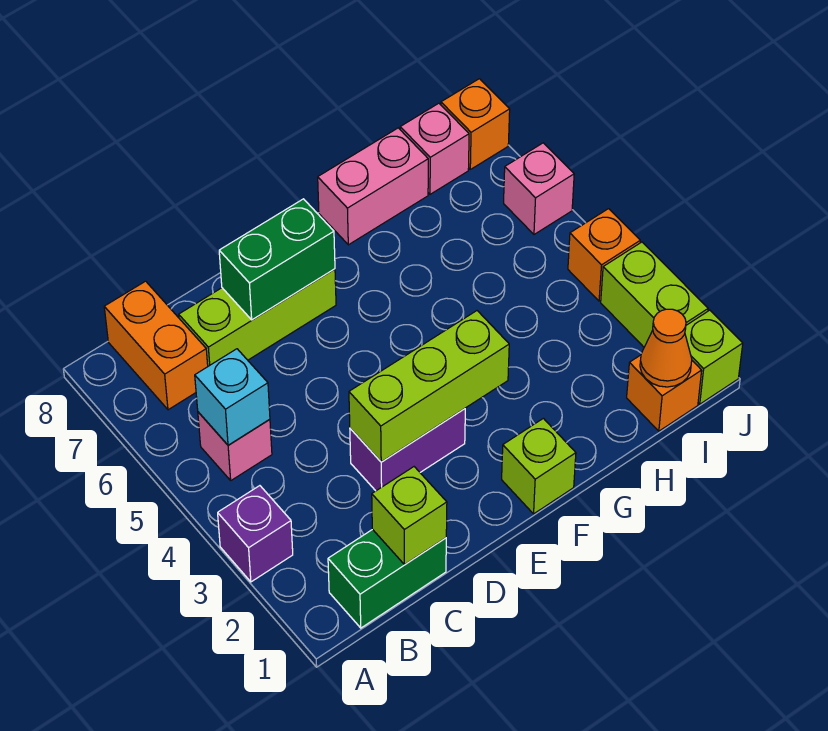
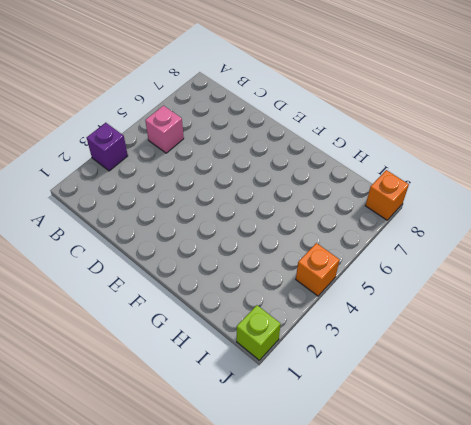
none -> green 1x2 brick [328,529,446,628]
none -> orange 1x2 brick [104,281,208,410]
none -> lime 1x3 brick [179,269,336,366]

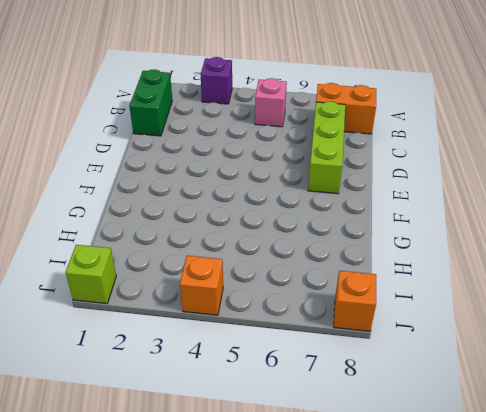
none -> purple 1x2 brick [350,409,465,491]
none -> lime 1x1 brick [502,418,576,514]
none -> pink 1x2 brick [318,128,428,245]

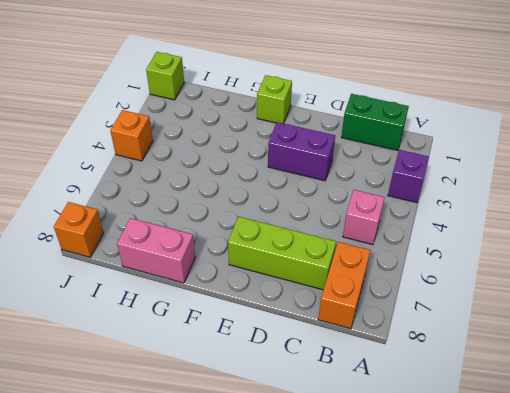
none -> orange 1x1 brick [627,355,702,431]
none -> pink 1x1 brick [400,103,469,194]
none -> lime 1x2 brick [601,242,708,347]

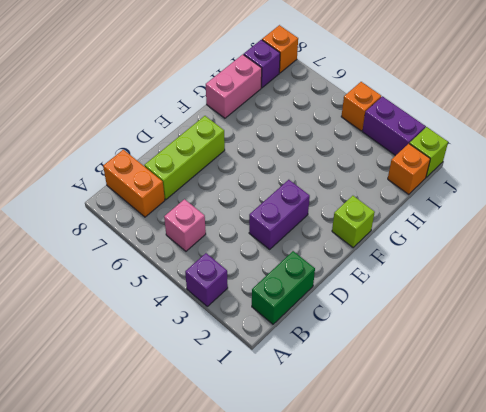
purple 1x1 brick [244,40,280,88] -> pink 1x1 brick [400,103,469,194]
purple 1x2 brick [362,97,425,156] -> lime 1x2 brick [601,242,708,347]
none -> pink 1x1 brick [504,143,574,234]
none -> cyan 1x1 brick [195,349,270,445]
none -> lime 1x1 brick [372,467,447,565]

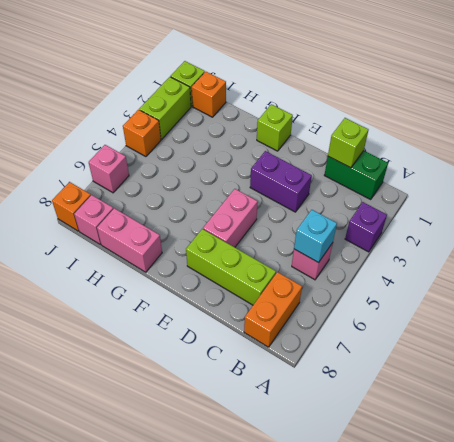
pink 1x2 brick [203,189,258,247] -> none
none -> lime 1x3 brick [349,311,509,462]
none -> green 1x2 brick [219,199,335,320]
none -> orange 1x1 cone [640,309,692,387]

